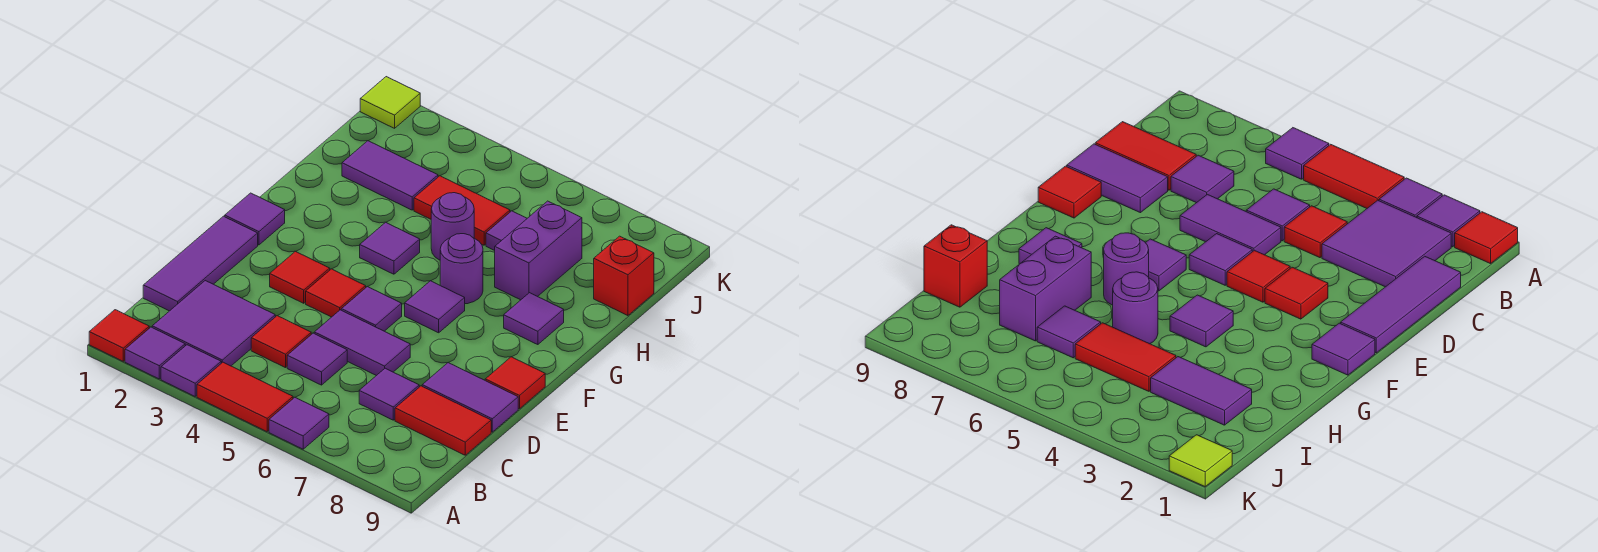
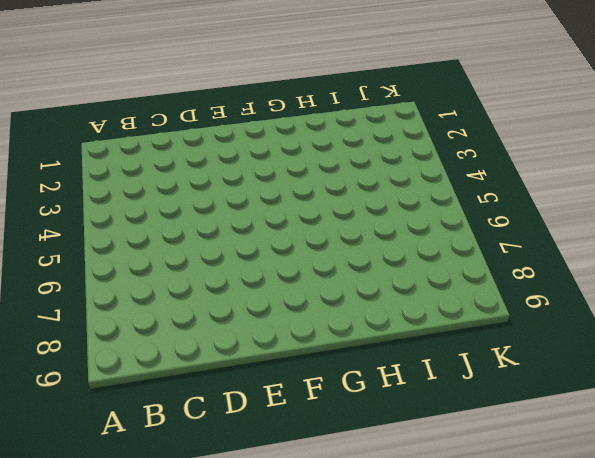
none -> red 1x1 tile [89,310,149,361]
none -> purple 1x1 tile [125,327,185,379]
none -> purple 1x1 tile [161,345,221,396]

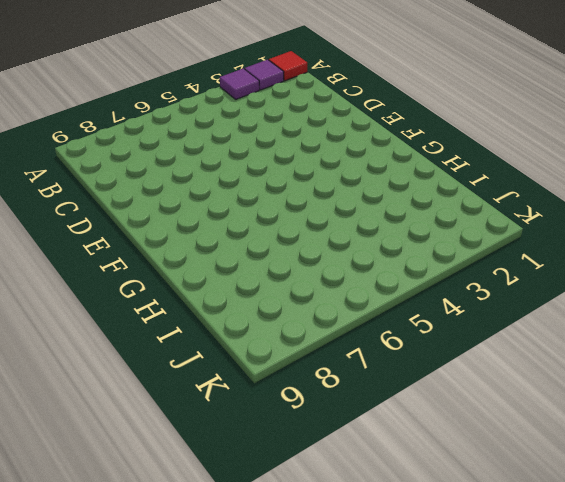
none -> red 1x2 tile [197,362,293,432]
none -> purple 1x1 tile [269,397,329,449]
none -> purple 2x2 tile [152,281,275,366]

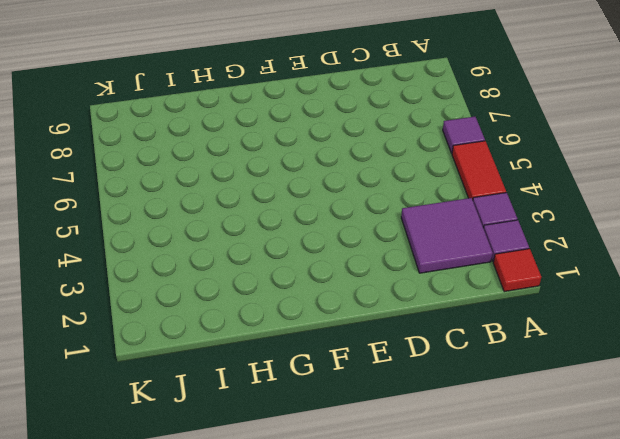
none -> purple 1x3 tile [143,216,258,311]
none -> red 1x1 tile [251,316,311,368]
none -> purple 1x1 tile [287,333,347,385]

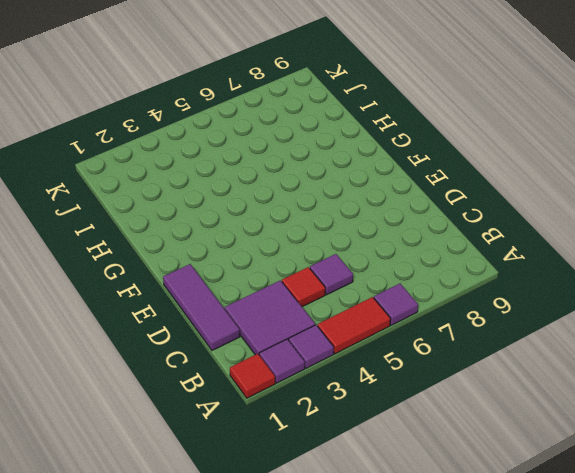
none -> purple 1x1 tile [359,368,419,420]
none -> red 1x2 tile [395,386,491,455]
none -> purple 1x2 tile [314,310,410,376]

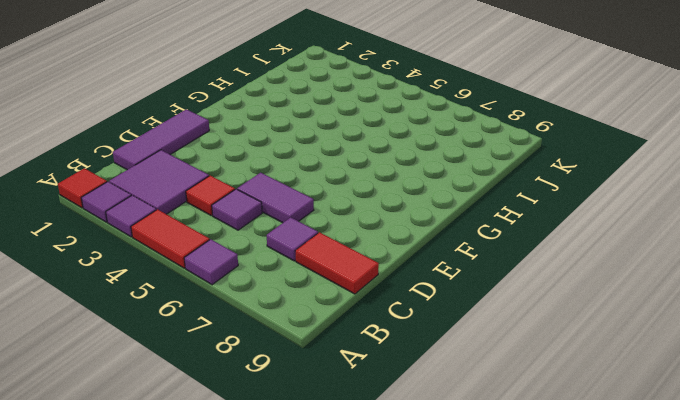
none -> purple 1x2 tile [422,363,518,432]
none -> red 1x1 tile [270,251,330,303]
none -> red 1x1 tile [306,269,366,317]

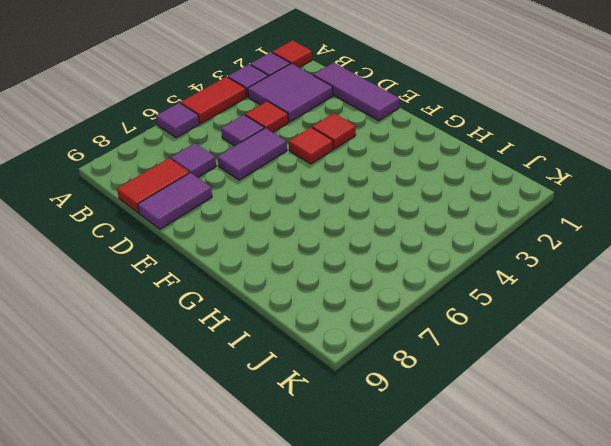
none -> purple 1x1 tile [341,287,402,331]
none -> red 1x1 tile [485,357,545,409]
none -> purple 1x1 tile [225,193,285,245]

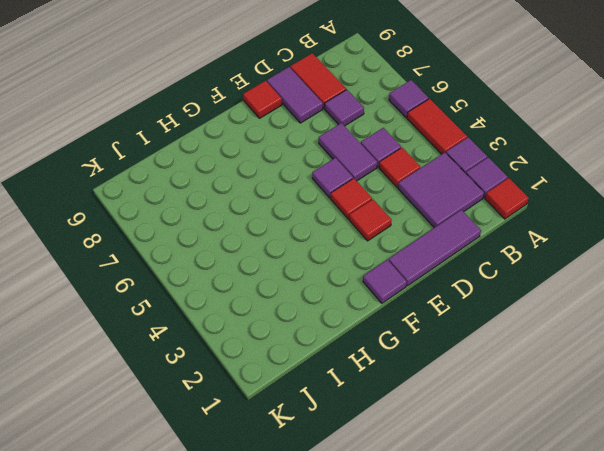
none -> purple 1x1 tile [405,281,465,333]
none -> purple 1x1 tile [360,222,420,274]
none -> purple 1x1 round brick [440,234,483,304]

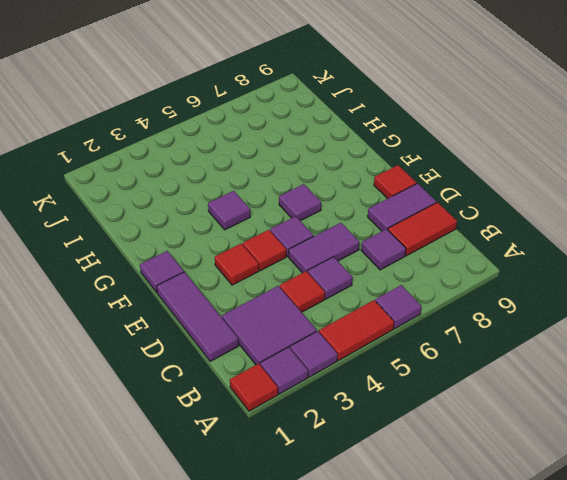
none -> purple 1x1 round brick [440,234,483,304]
none -> purple 1x1 tile [504,293,564,345]
none -> purple 1x1 round brick [431,193,474,260]

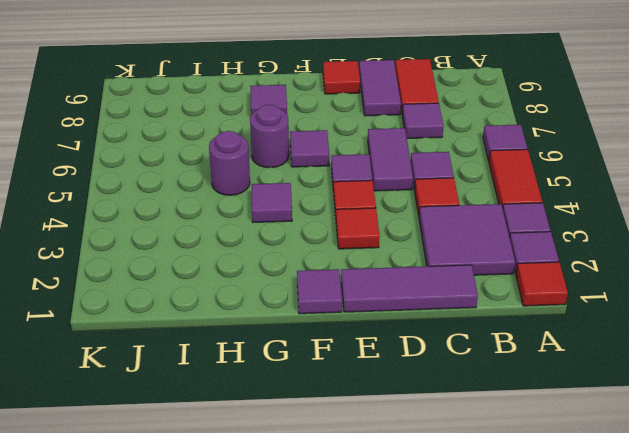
none -> purple 1x2 brick [495,201,582,300]
none -> purple 1x2 tile [342,141,438,210]
none -> red 1x2 tile [414,176,510,245]

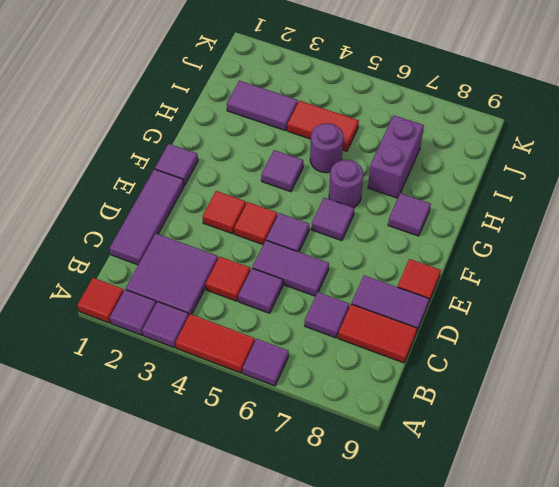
none -> purple 1x1 tile [486,211,527,251]
none -> red 1x1 brick [594,236,654,316]
none -> lime 1x1 tile [360,77,420,128]

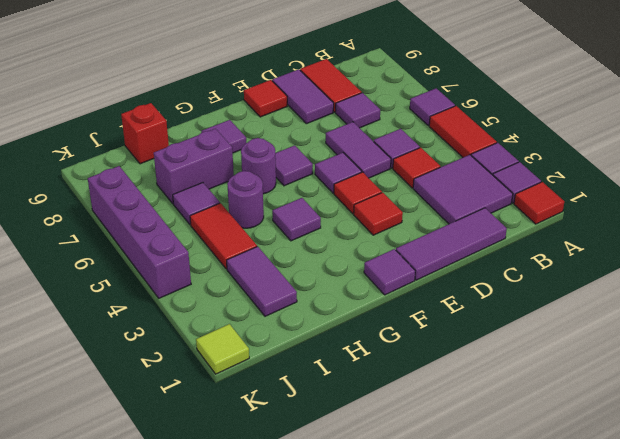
purple 1x4 brick [88,166,191,298] -> none

